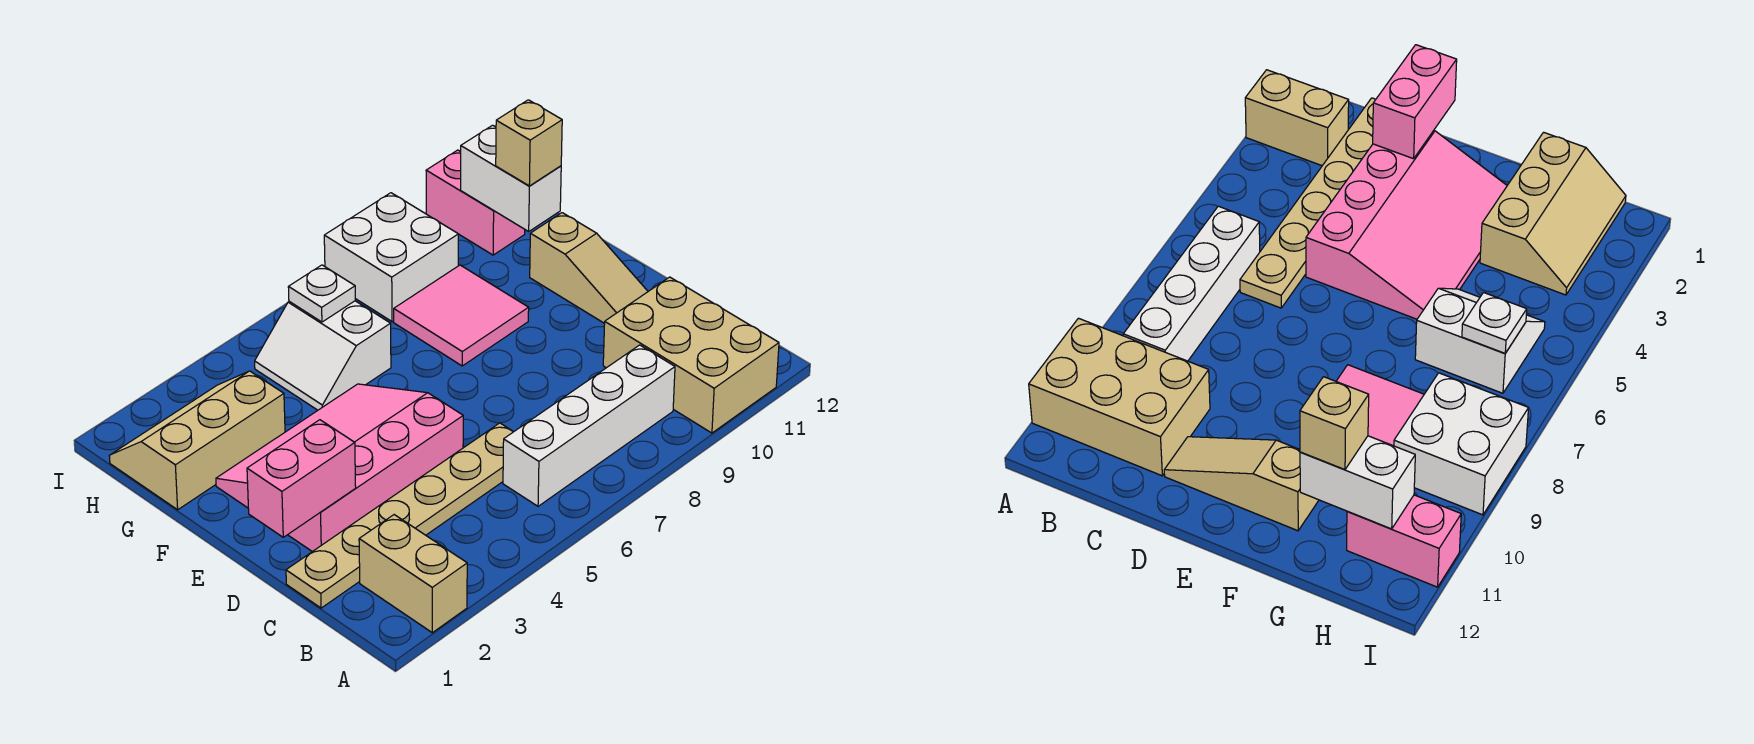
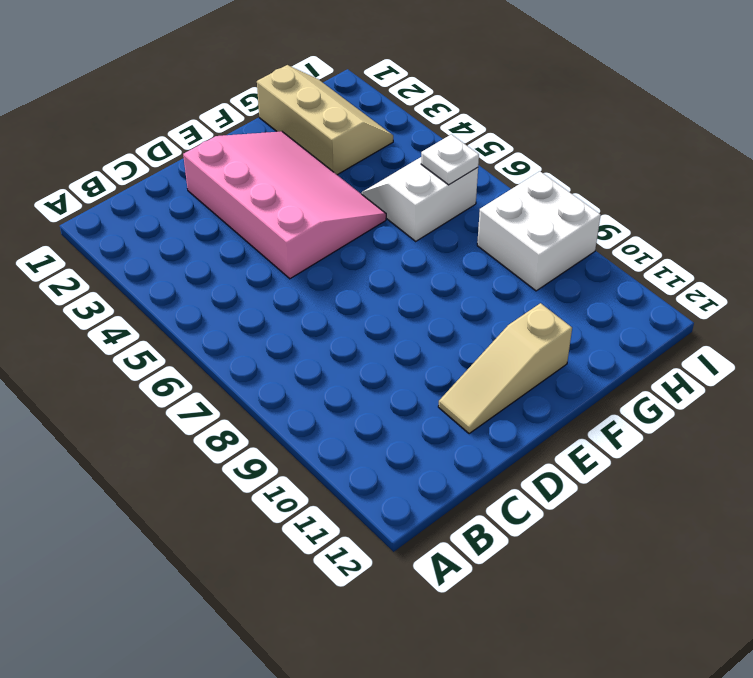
none -> tan 1x2 brick [359,515,467,633]
none -> tan 2x3 brick [603,277,779,433]
none -> white 1x4 brick [503,345,675,506]

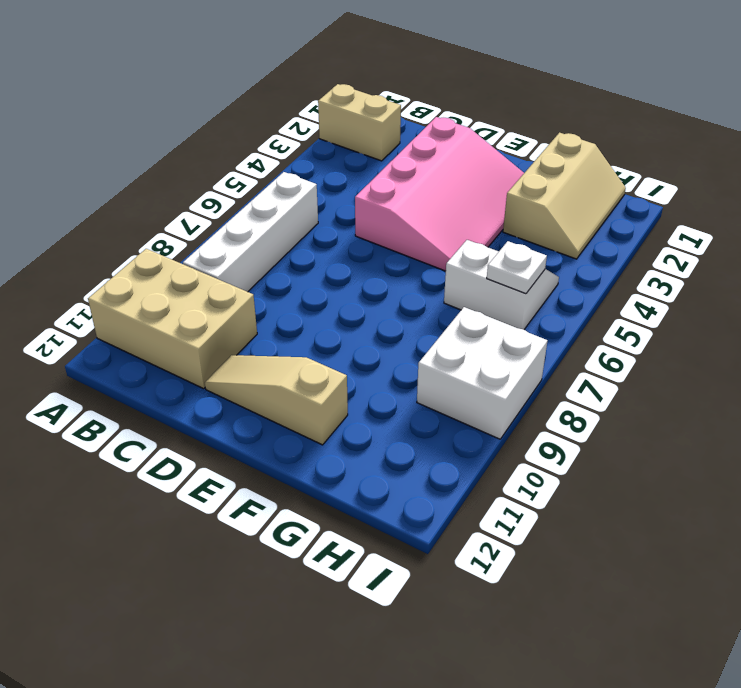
none -> tan 1x6 plate [286,423,513,608]
none -> pink 2x2 tile [394,265,529,366]
none -> pink 1x2 brick [426,150,525,255]

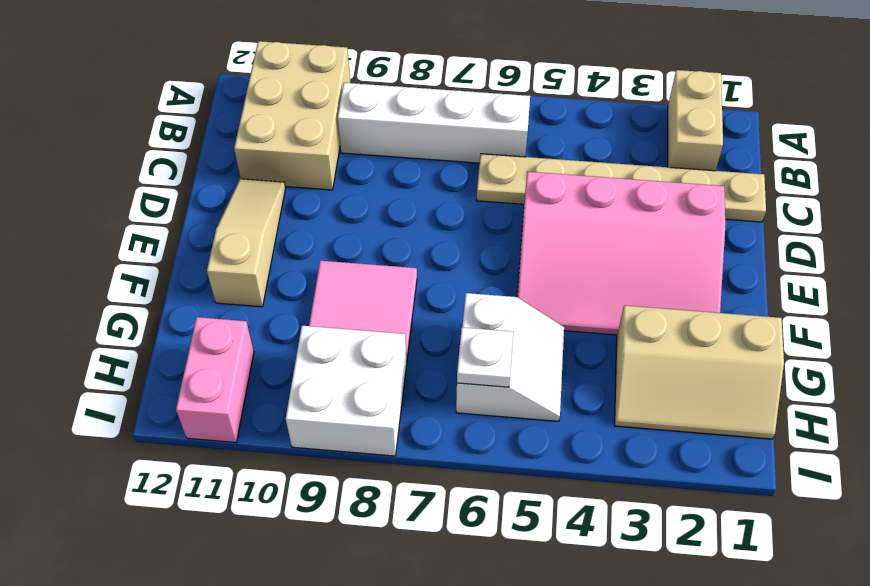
none -> pink 1x2 brick [247,420,356,537]
none -> white 1x2 brick [461,125,561,231]
none -> tan 1x1 brick [496,100,562,186]

